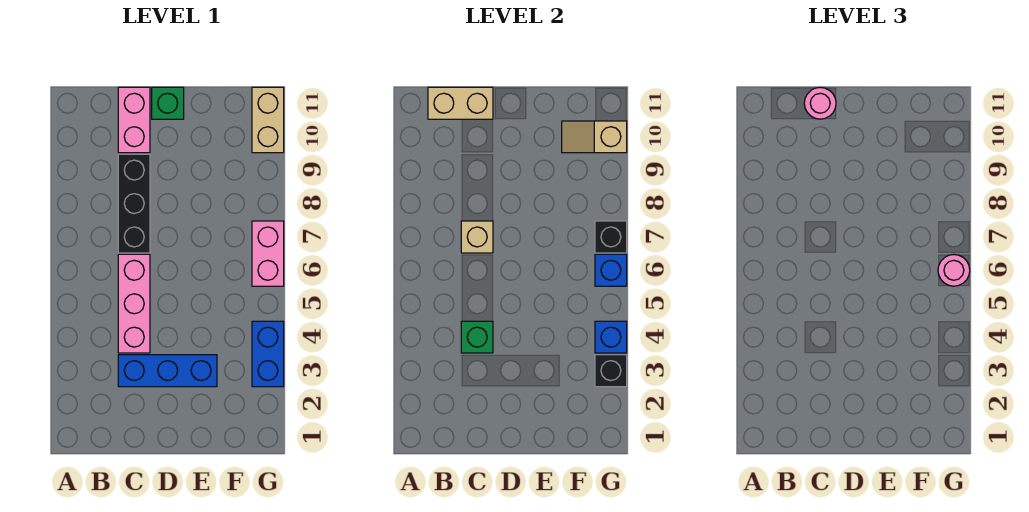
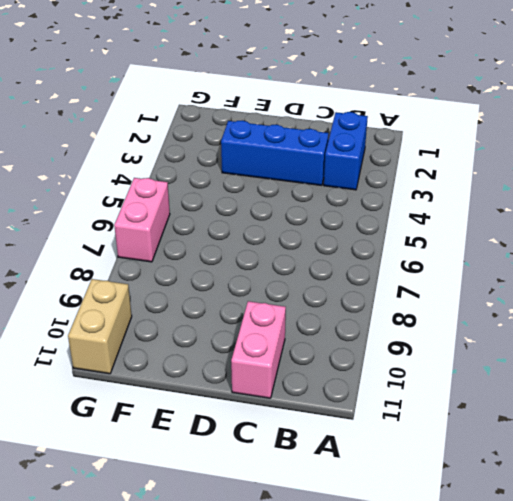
blue 1x2 brick [324,112,368,190] -> blue 1x2 brick moved to [252,321,284,387]
none -> pink 1x3 brick [118,254,150,353]
none -> black 1x3 brick [118,154,150,253]
none -> green 1x1 brick [152,87,184,119]

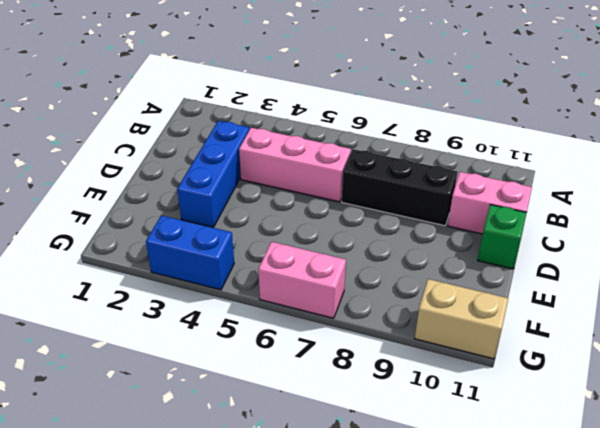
none -> tan 1x2 brick [428,87,493,119]
none -> green 1x1 brick [461,321,493,353]
none -> tan 1x1 brick [461,221,493,253]

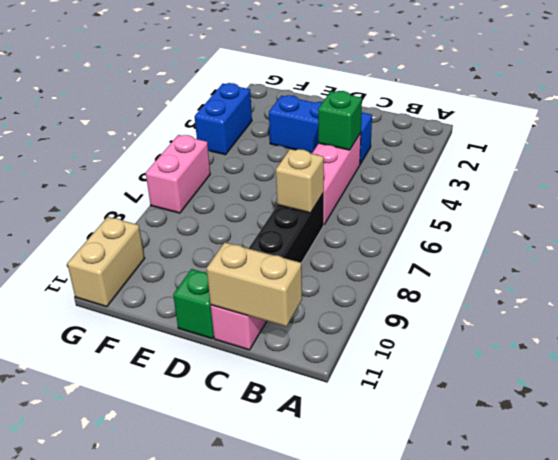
none -> tan 1x2 slope [562,121,627,153]
none -> black 1x1 brick [595,355,627,387]
none -> blue 1x1 brick [595,321,627,353]

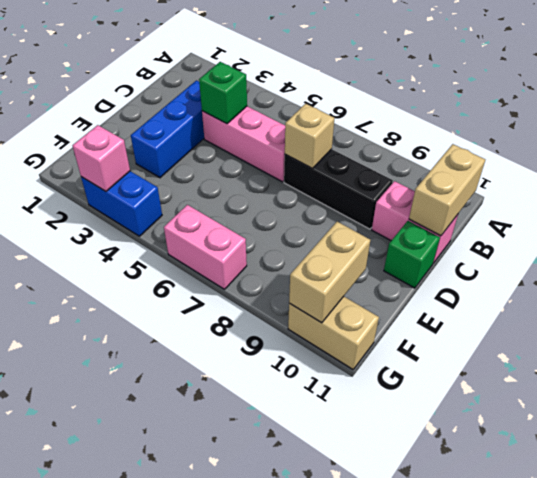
tan 1x2 brick [289,222,370,323] -> tan 1x2 slope [562,121,627,153]
pink 1x1 brick [73,125,130,191] -> black 1x1 brick [595,355,627,387]
none -> blue 1x1 brick [595,321,627,353]
none -> blue 1x1 brick [595,254,627,286]
none -> black 1x1 brick [595,221,627,253]

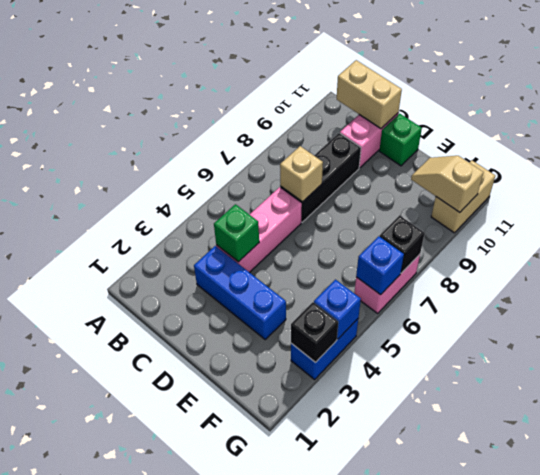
none -> pink 1x1 round brick [804,87,836,119]
none -> pink 1x1 round brick [938,255,970,286]

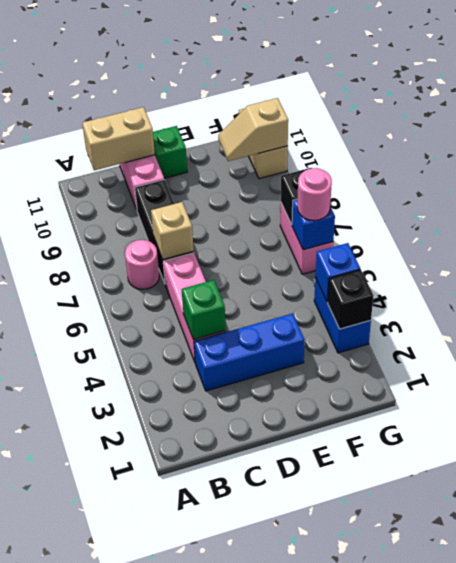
pink 1x1 round brick [125,240,159,289] -> pink 1x1 round brick moved to [804,87,836,119]

